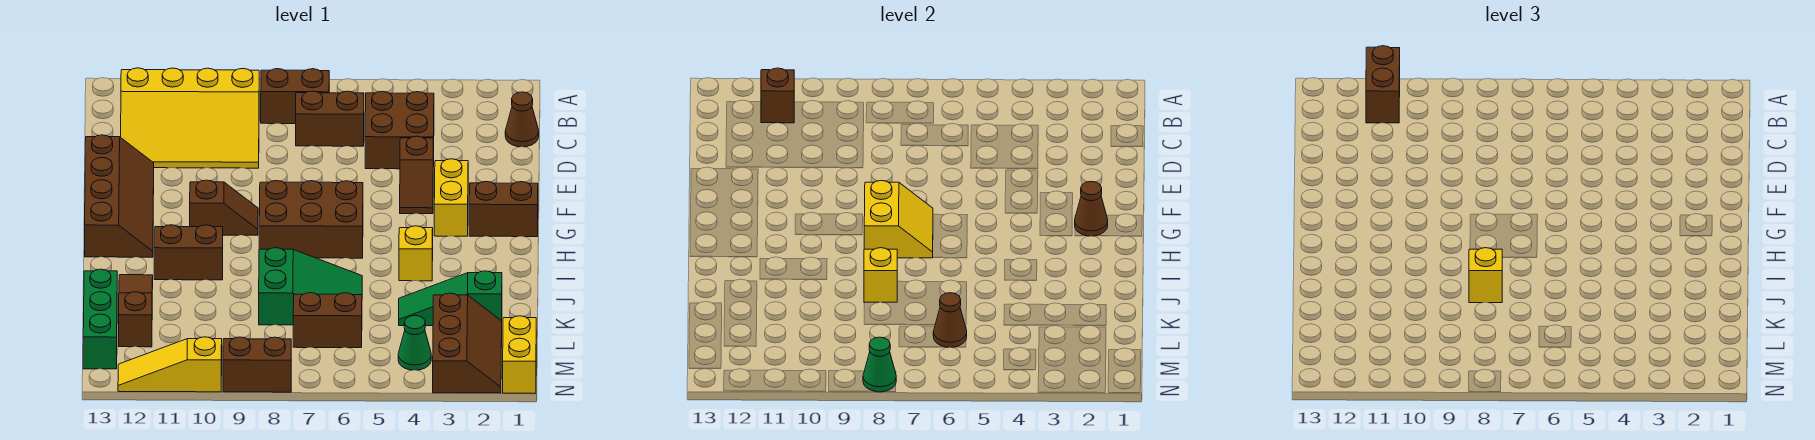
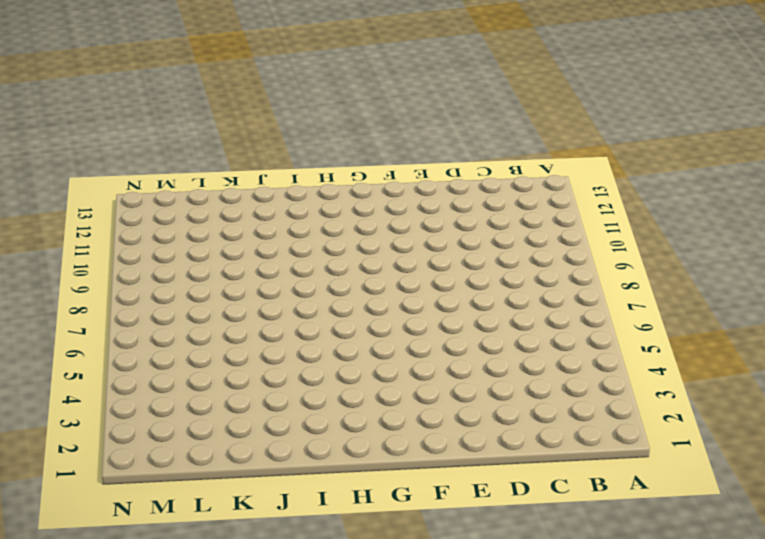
none -> brown 1x2 brick [261,69,329,124]
none -> yellow 3x4 slope [121,68,259,168]
none -> brown 1x1 cone [505,92,539,147]
none -> brown 2x2 brick [365,91,434,169]

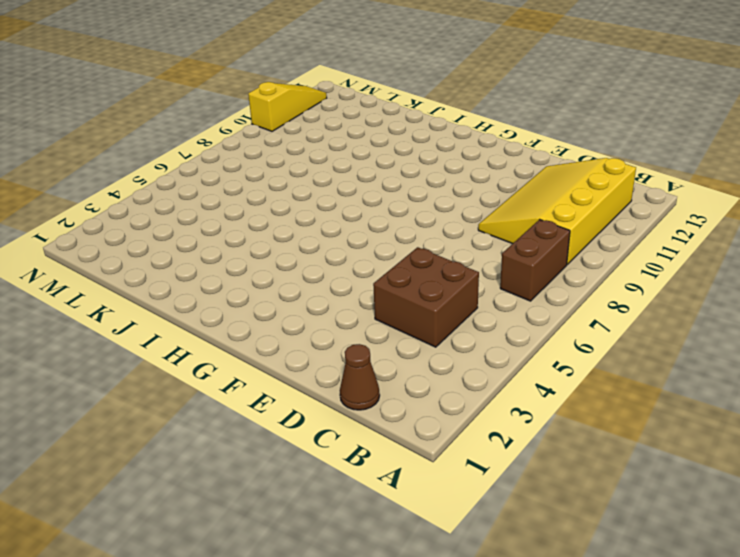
none -> brown 1x2 brick [296,91,364,146]
none -> brown 1x2 slope [400,136,433,214]
none -> brown 2x4 slope [85,135,154,257]
none -> yellow 1x2 brick [434,159,468,236]

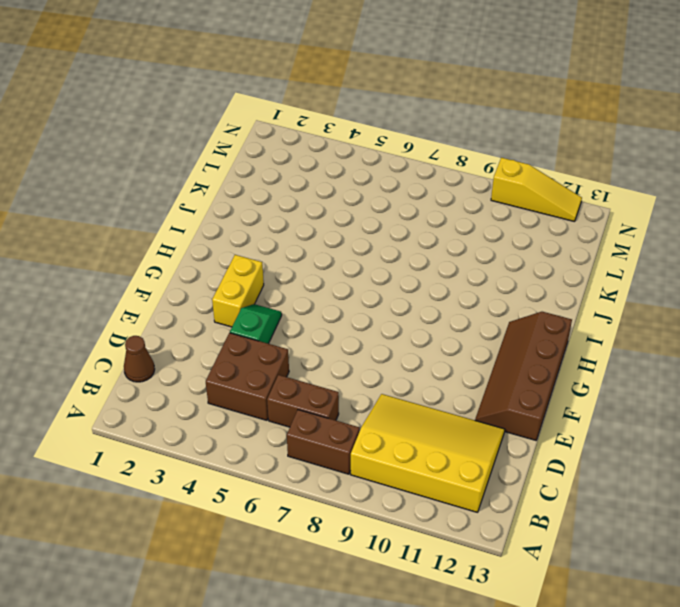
green 1x2 slope [230,304,282,344] -> brown 1x2 slope [400,136,433,214]
none -> brown 1x2 brick [469,181,538,237]
none -> brown 2x3 brick [259,181,363,258]
none -> brown 1x2 slope [190,180,258,235]
none -> yellow 1x1 brick [399,226,433,281]

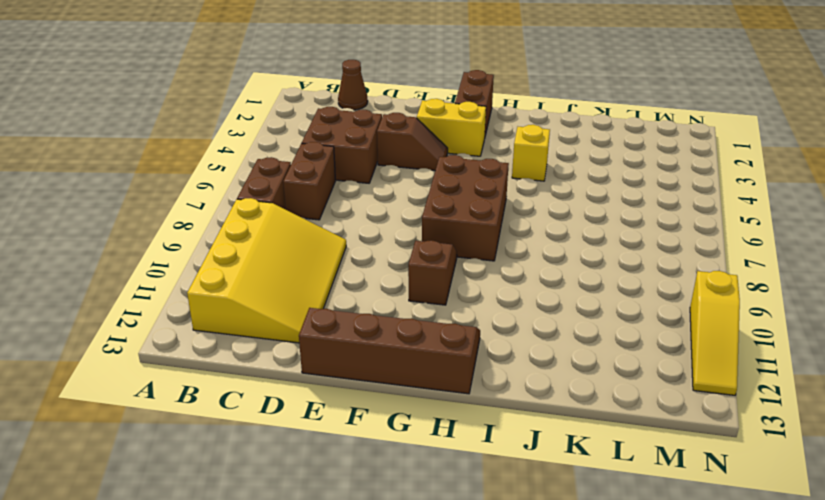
none -> brown 1x2 brick [154,225,223,280]
none -> green 2x3 slope [259,248,362,325]
none -> brown 1x3 slope [119,275,153,347]
none -> green 1x3 slope [399,271,502,326]

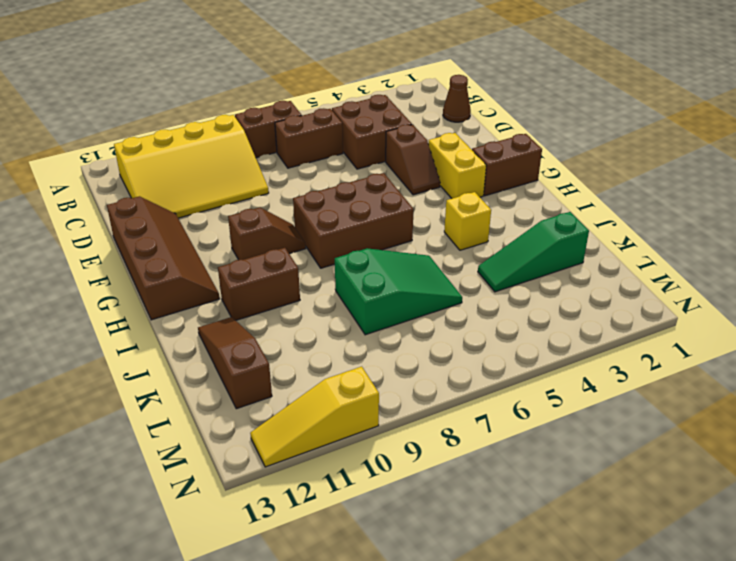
none -> green 1x3 brick [83,269,117,369]
none -> brown 2x3 slope [433,293,502,393]
none -> brown 1x2 brick [293,293,362,348]
none -> yellow 1x2 brick [503,316,536,393]

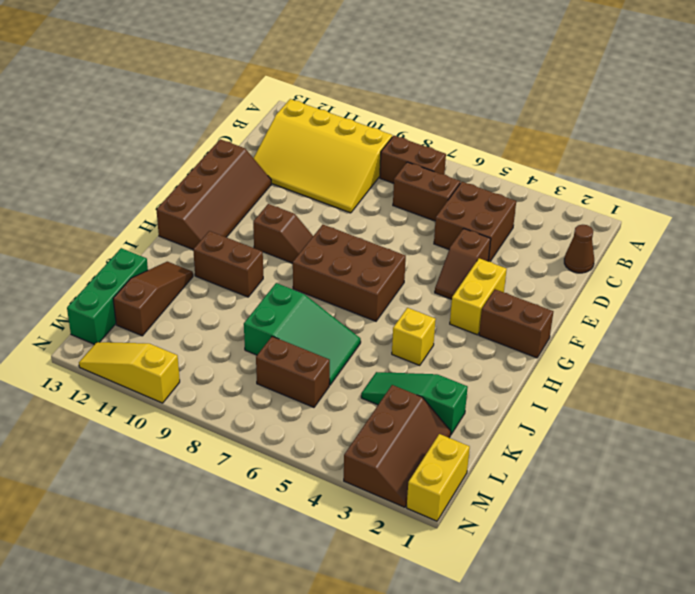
none -> green 1x1 cone [398,315,431,370]
none -> brown 1x2 brick [223,337,291,392]
none -> brown 1x1 brick [761,68,794,123]
none -> brown 1x1 cone [1075,181,1108,236]

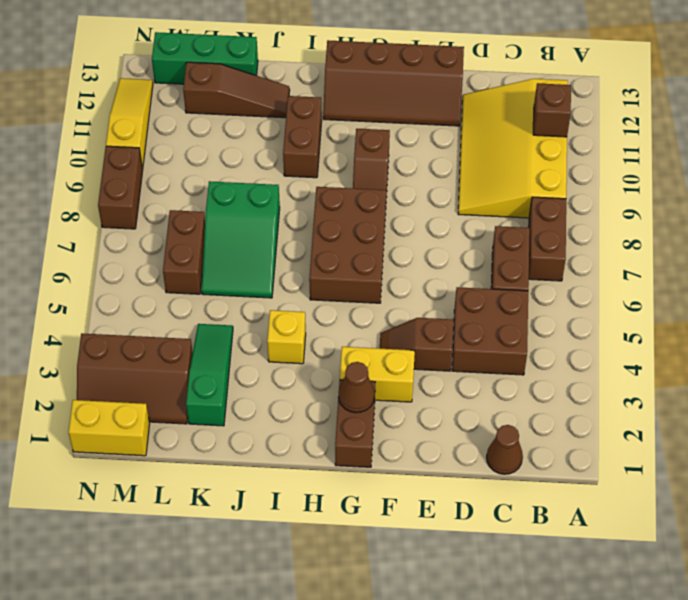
none -> green 1x1 cone [398,315,431,370]
none -> yellow 2x2 slope [864,181,933,258]
none -> yellow 1x1 brick [864,248,897,302]
none -> brown 1x1 cone [933,293,967,348]

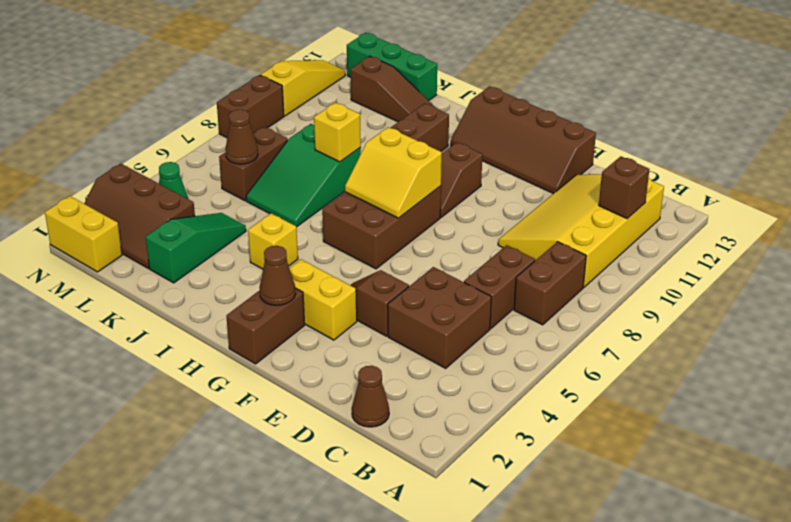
none -> green 1x1 cone [863,337,896,392]
none -> brown 1x2 brick [1366,46,1400,123]
none -> yellow 1x1 brick [1469,248,1503,303]

